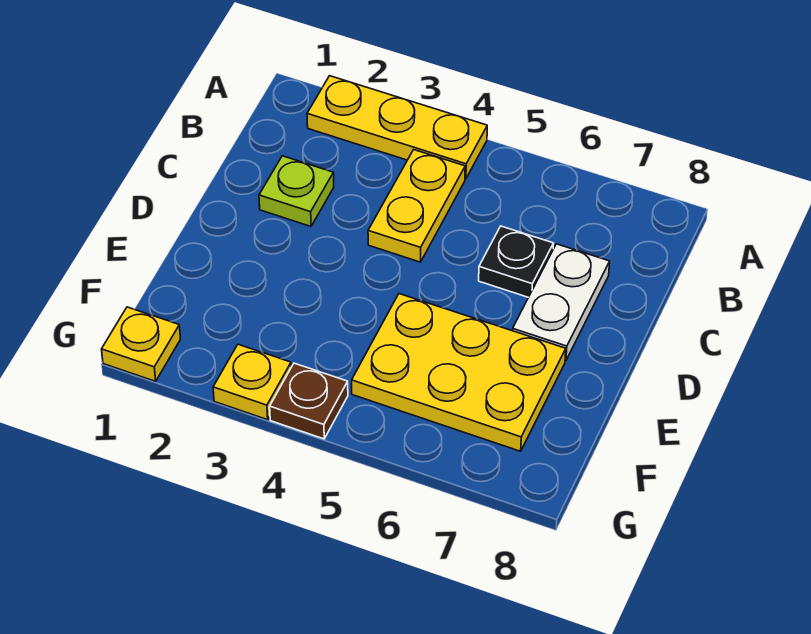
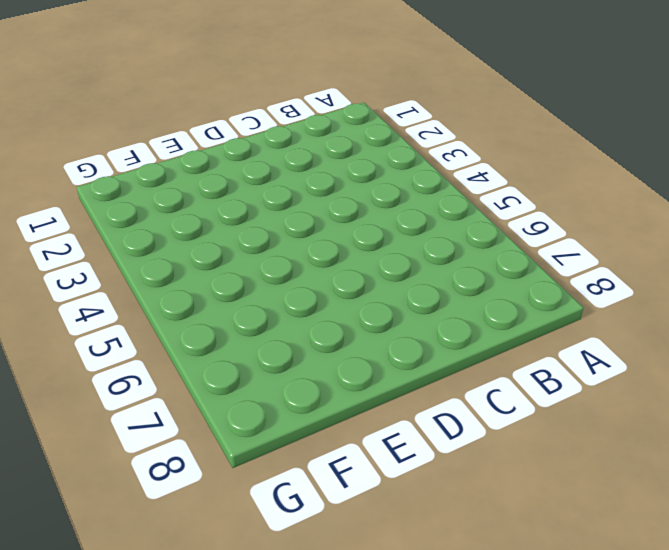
none -> yellow 1x3 plate [307,76,487,179]
none -> yellow 1x2 plate [368,150,465,262]

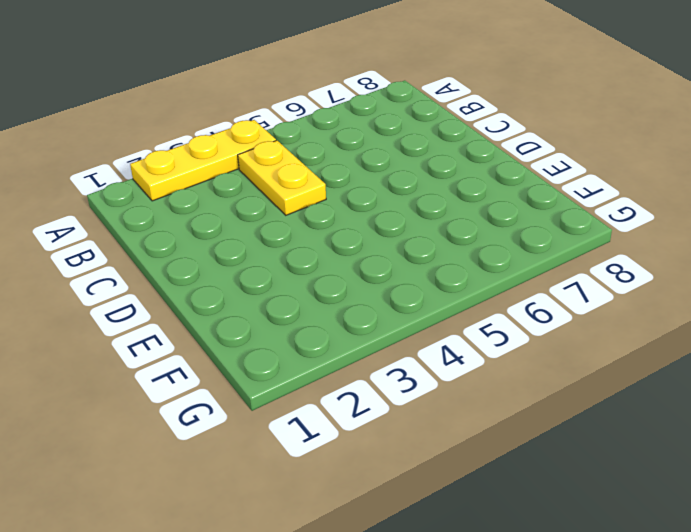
none -> lime 1x1 plate [259,156,334,226]
none -> black 1x1 plate [479,226,553,297]

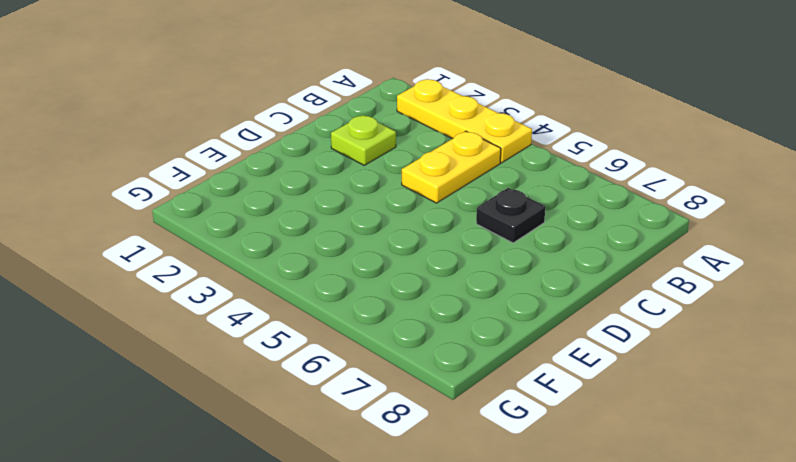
none -> white 1x2 plate [513,244,610,361]
none -> yellow 2x3 plate [352,294,566,451]

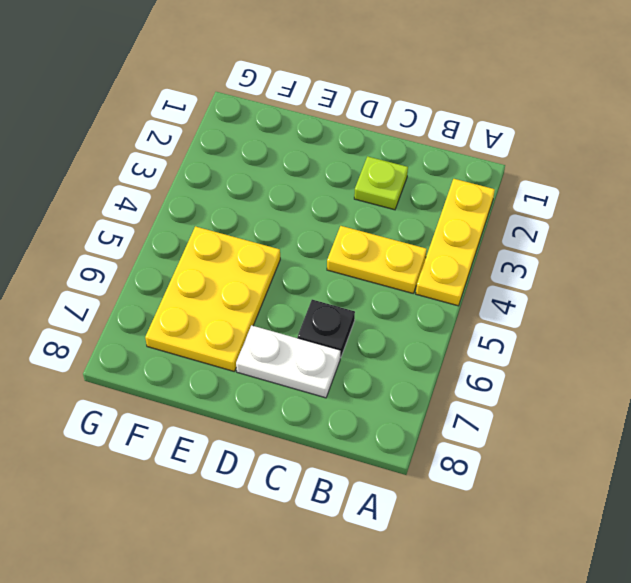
none -> yellow 1x1 plate [102,307,180,381]
none -> yellow 1x1 plate [213,344,291,420]

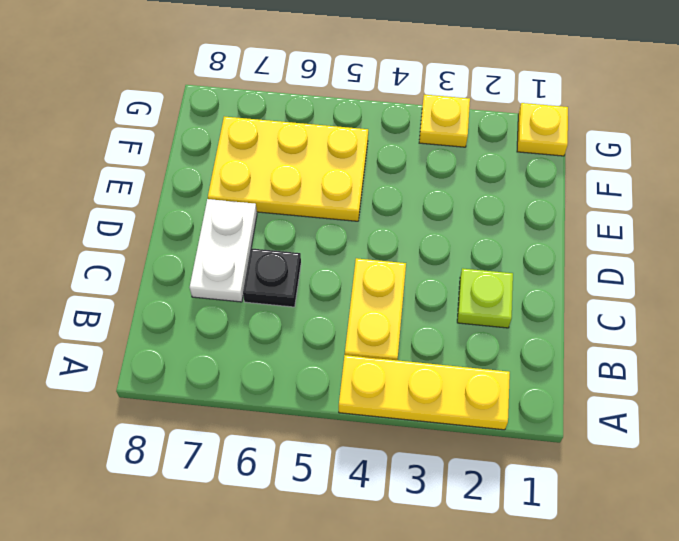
none -> brown 1x1 plate [270,363,348,439]

